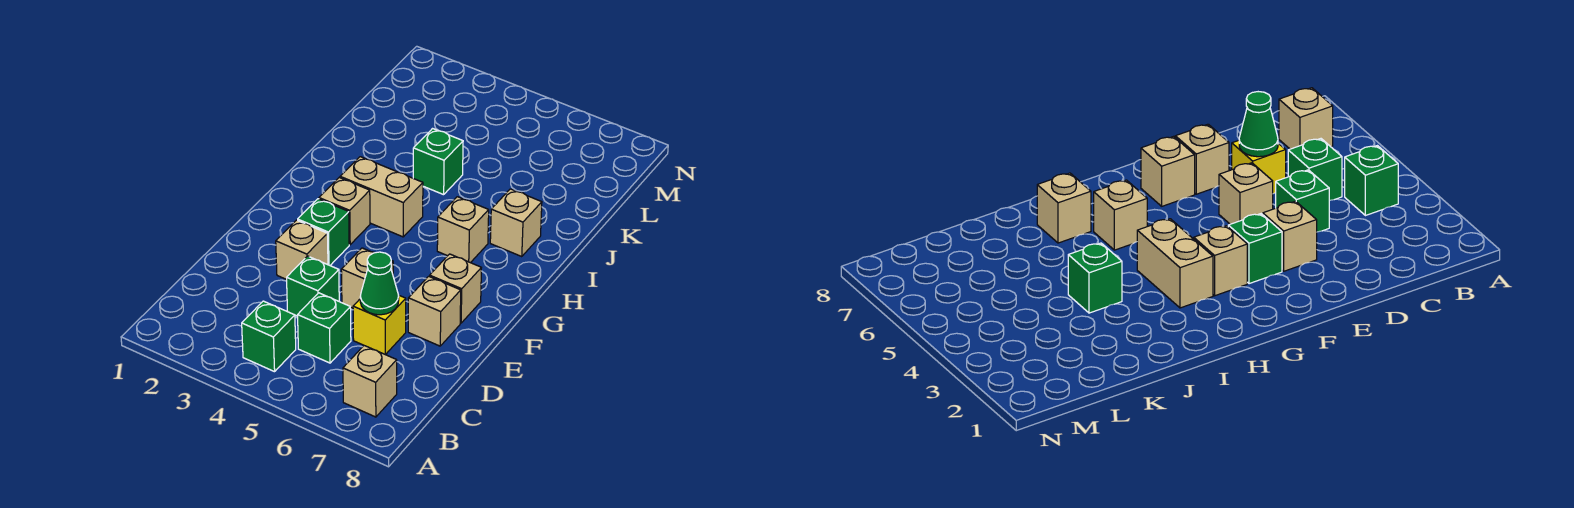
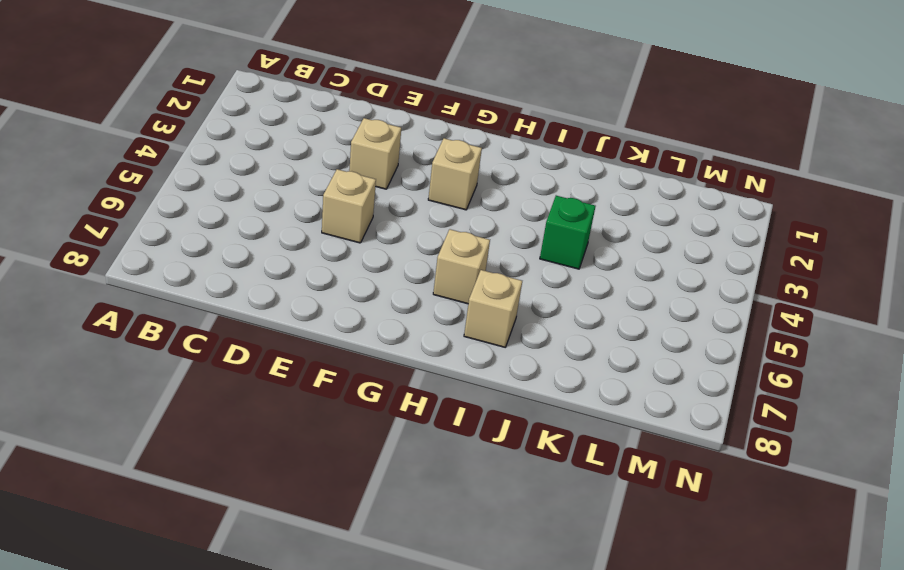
none -> green 1x1 brick [242,301,296,372]
none -> tan 1x1 brick [343,346,397,417]
none -> green 1x1 brick [298,293,351,363]

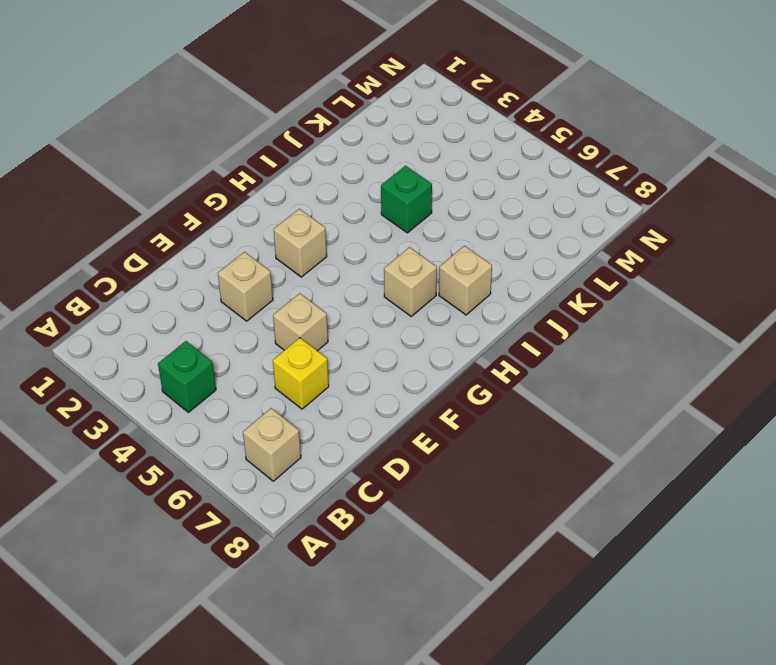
none -> green 1x1 brick [298,293,351,363]
none -> green 1x1 brick [287,256,339,316]
none -> tan 1x1 brick [408,276,461,346]

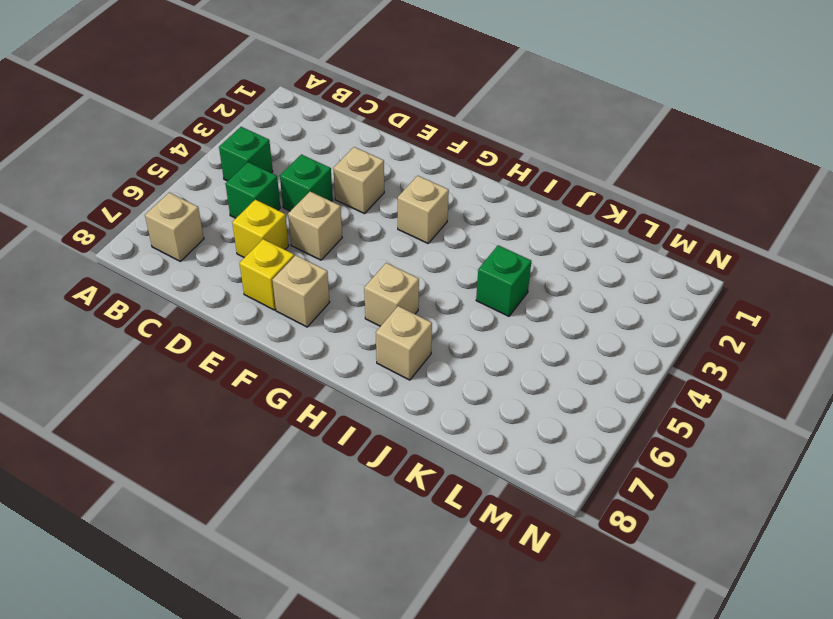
yellow 1x1 brick [240,239,294,310] -> tan 1x1 brick [408,276,461,346]
none -> green 1x1 brick [298,199,349,265]
none -> tan 1x2 brick [340,157,423,237]
none -> green 1x1 cone [360,252,399,315]

